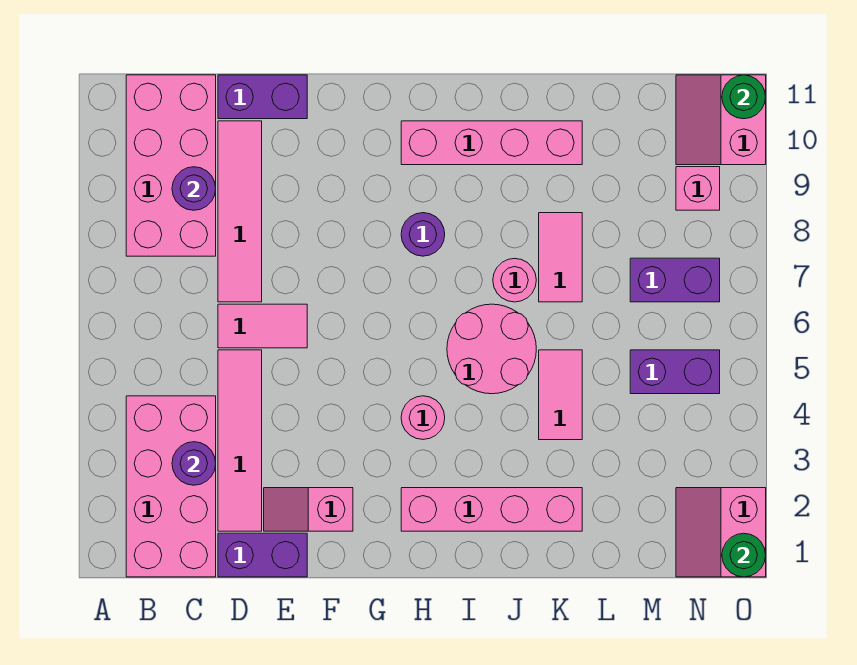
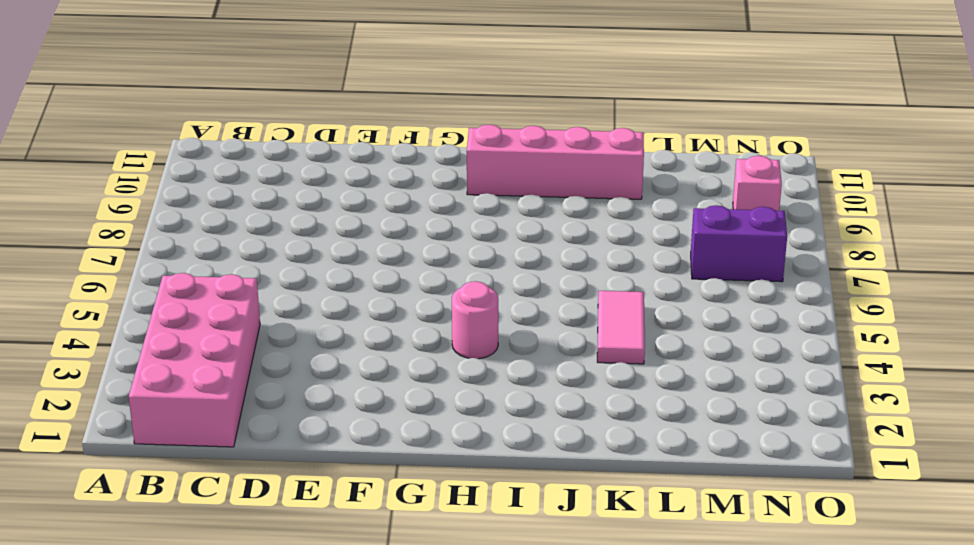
none -> pink 2x4 brick [126,75,216,256]
none -> purple 1x2 brick [218,533,307,577]
none -> pink 1x4 tile [218,350,262,531]

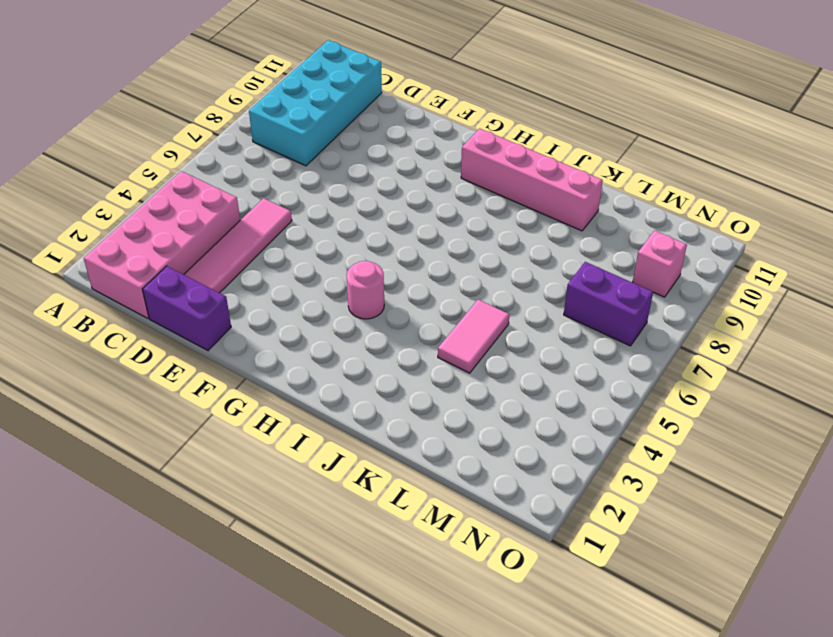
cyan 2x4 brick [249,40,382,166] -> pink 2x4 brick [126,75,216,256]
none -> pink 1x2 tile [218,304,307,348]
none -> pink 1x4 tile [218,121,262,302]
none -> purple 1x2 brick [218,75,307,119]

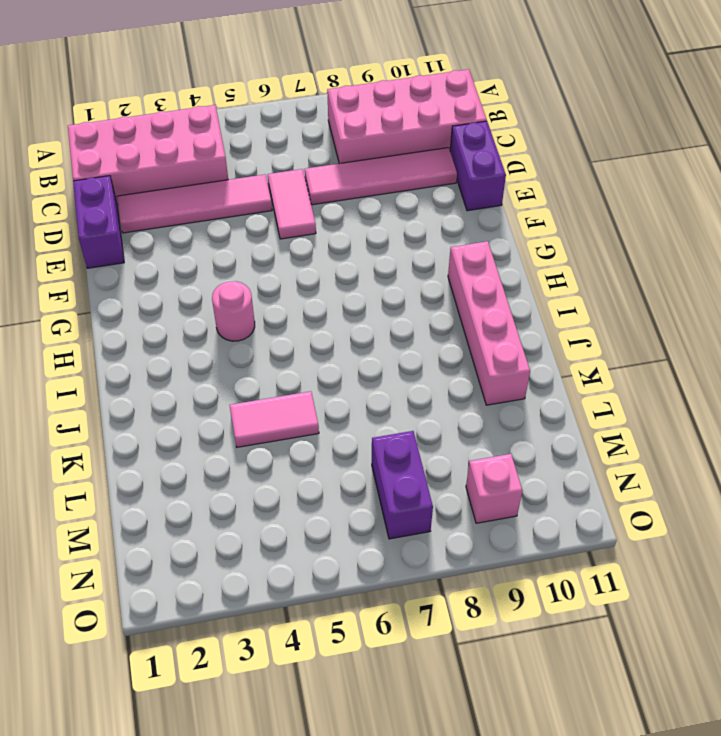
none -> pink 1x2 slope [264,488,353,531]
none -> pink 1x4 brick [401,488,582,531]
none -> purple 1x1 round brick [401,213,445,256]

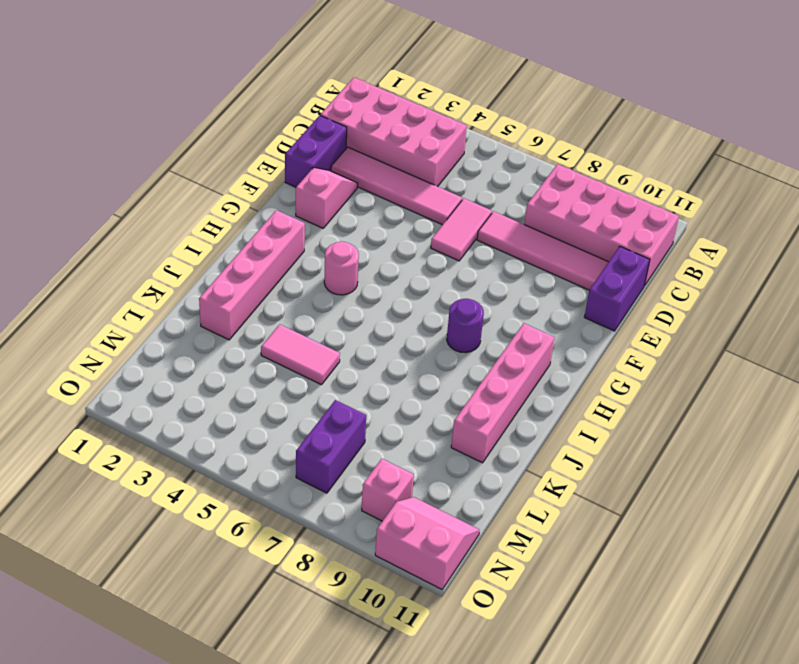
none -> pink 2x2 round brick [447,304,536,394]
none -> pink 1x1 round brick [493,258,536,302]
none -> pink 1x2 tile [539,213,582,302]

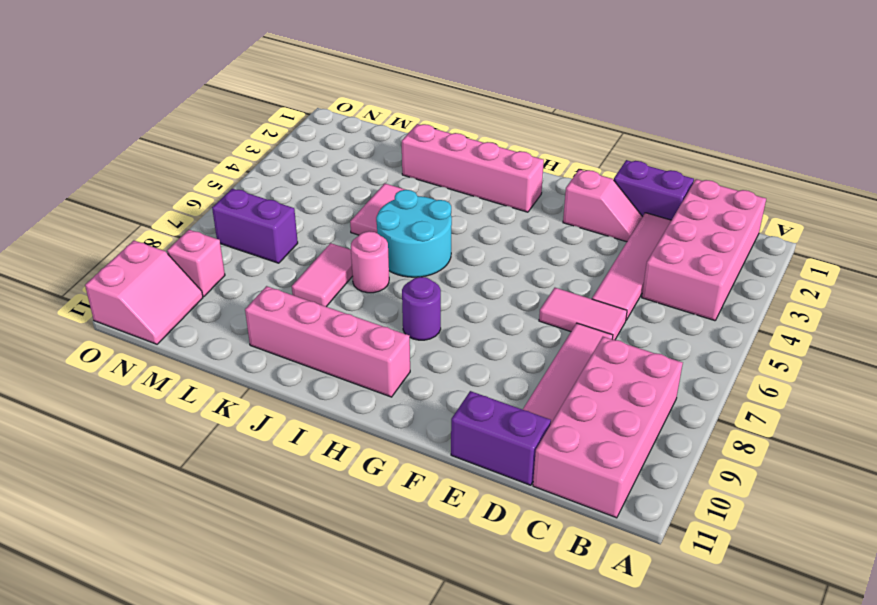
cyan 2x2 round brick [376,189,452,277] -> pink 2x2 round brick [447,304,536,394]
none -> pink 1x1 round brick [401,396,445,439]
none -> purple 1x2 brick [630,350,720,394]
none -> pink 2x2 slope [676,488,766,577]

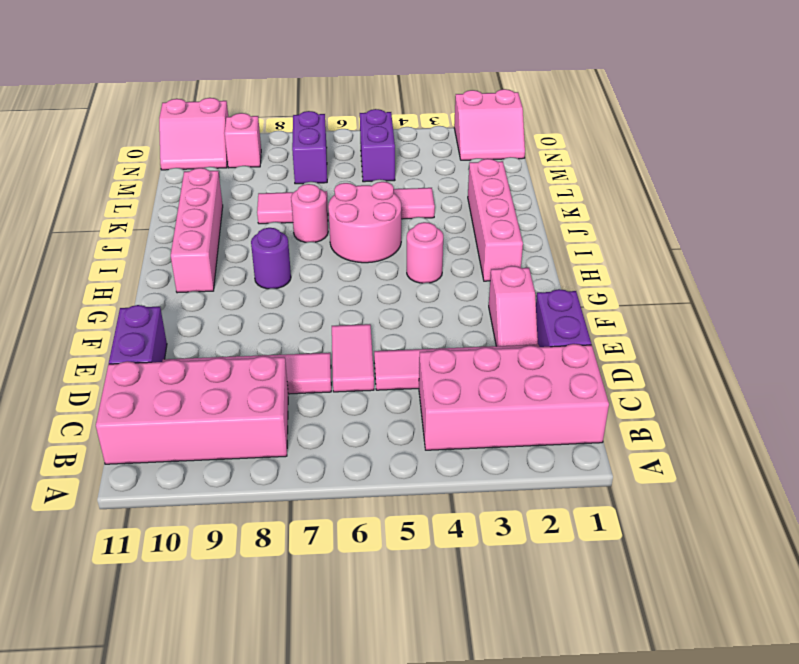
none -> purple 1x1 round brick [172,442,216,485]
none -> purple 1x1 round brick [172,167,216,210]
none -> green 1x1 round brick [722,533,766,577]

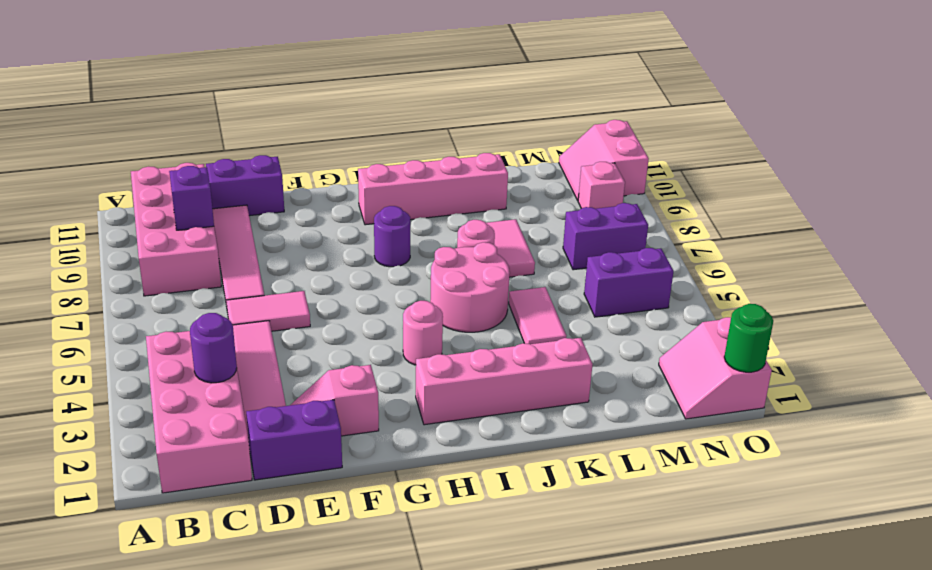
purple 1x1 brick [169,166,214,230] -> purple 1x1 round brick [172,167,216,210]
none -> green 1x1 round brick [722,75,766,119]

